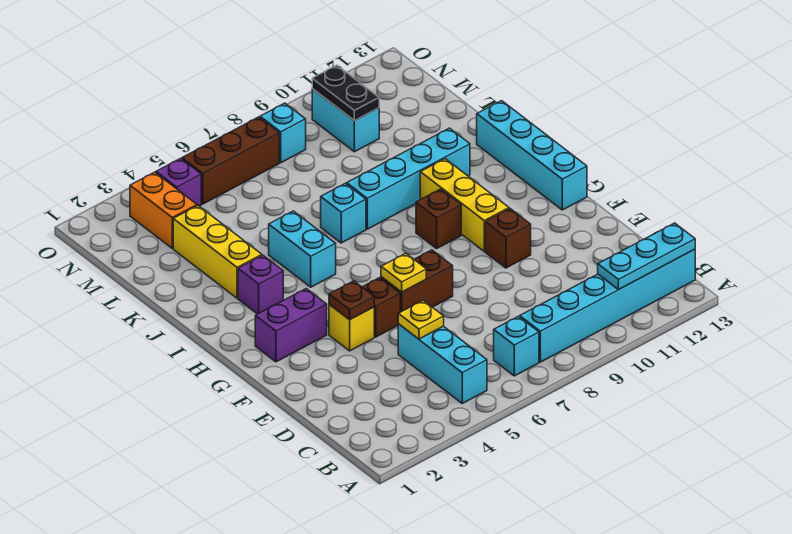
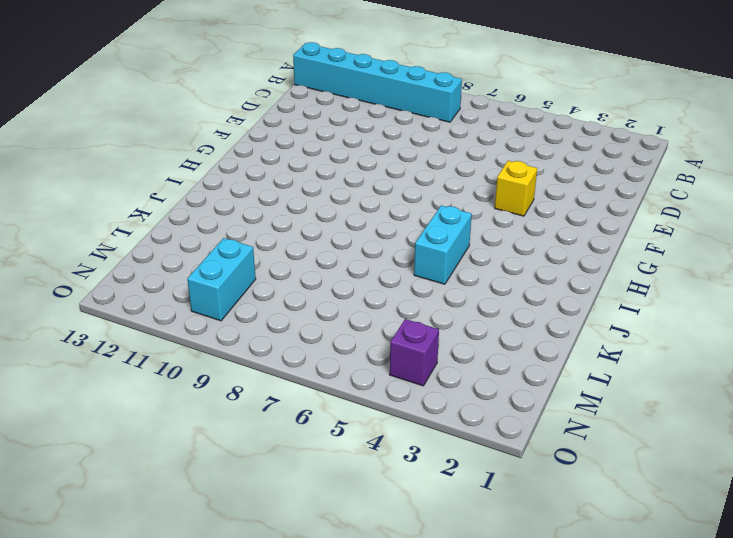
none -> cyan 1x3 brick [398,324,487,403]
none -> cyan 1x1 brick [494,316,539,376]
none -> brown 1x1 brick [363,278,400,337]

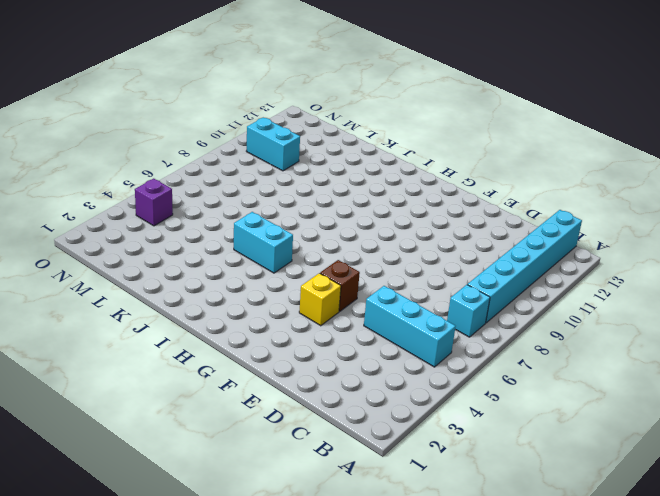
none -> brown 1x2 brick [381,250,453,312]
none -> brown 1x1 brick [485,209,531,268]
none -> purple 1x2 brick [255,289,327,362]

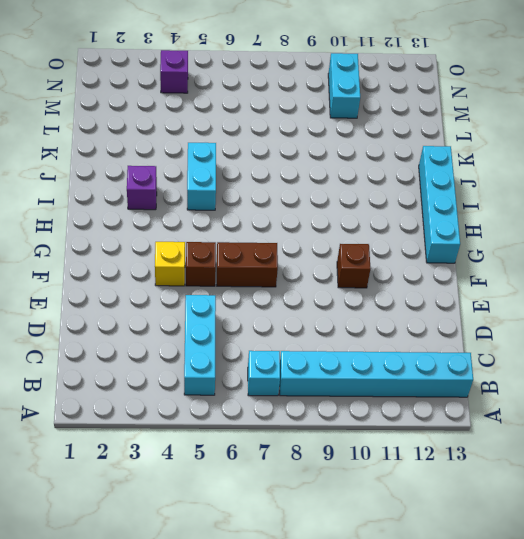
none -> purple 1x2 brick [255,289,327,362]
none -> yellow 1x3 brick [420,159,509,251]
none -> brown 1x1 brick [416,189,461,249]

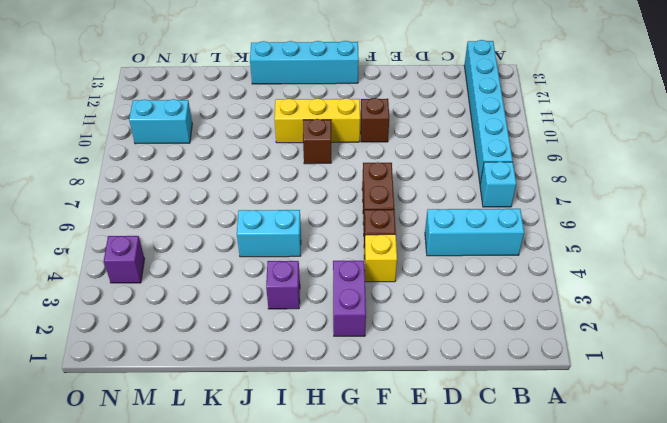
none -> yellow 1x3 brick [173,206,262,298]
none -> cyan 1x1 brick [321,183,366,243]
none -> cyan 1x4 brick [347,128,470,229]

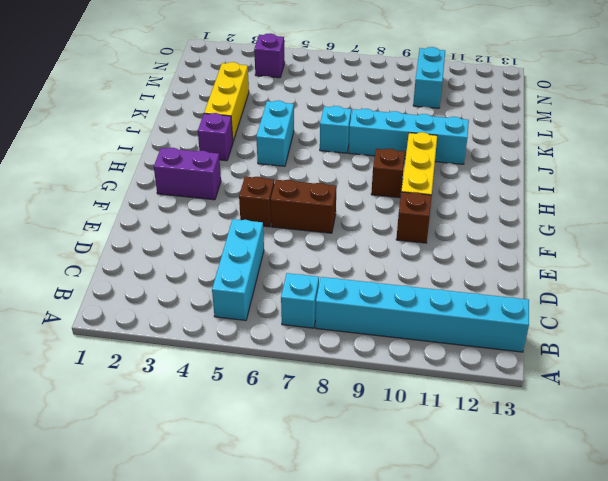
none -> yellow 1x1 brick [329,305,374,351]
none -> cyan 1x4 brick [477,101,587,210]
none -> orange 1x2 brick [130,172,197,248]

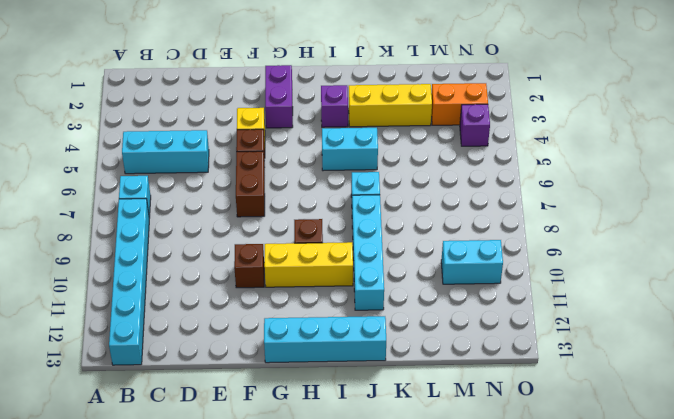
none -> brown 1x3 brick [182,117,279,204]
none -> cyan 1x1 brick [260,103,306,163]
none -> cyan 1x3 plate [598,223,695,289]

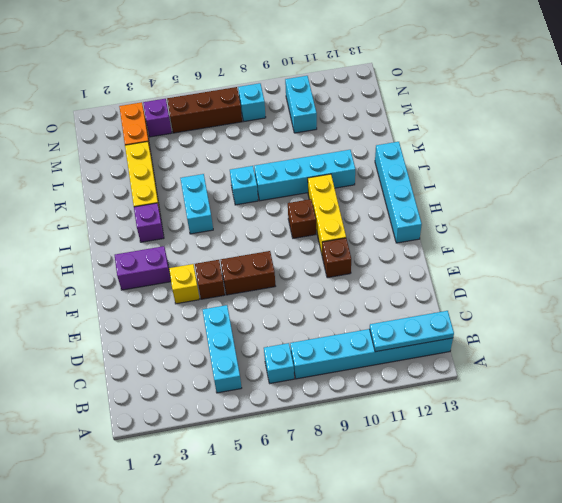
none -> yellow 1x1 plate [398,300,444,339]
none -> brown 1x1 plate [329,281,374,320]
none -> yellow 1x1 plate [381,253,426,292]

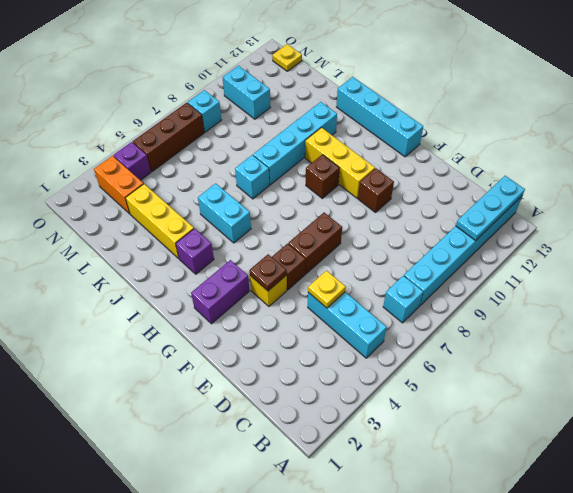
yellow 1x1 plate [272,44,302,71] -> yellow 1x1 plate moved to [381,253,426,292]
none -> black 1x2 plate [312,65,379,121]

